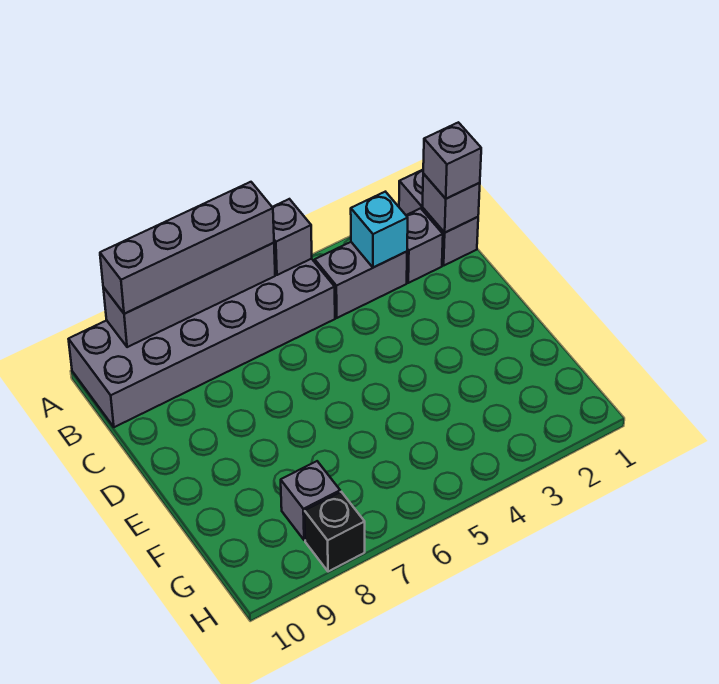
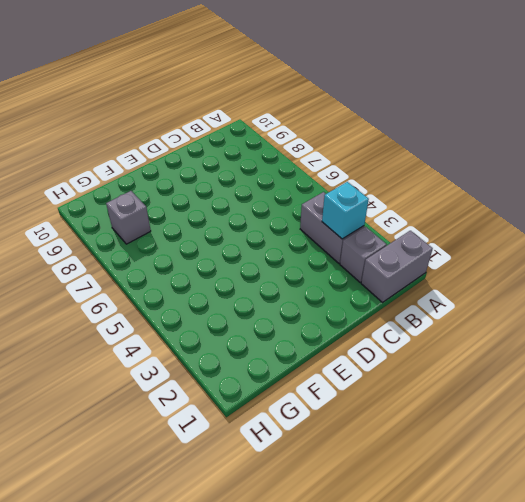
none -> grey 2x6 brick [69,259,335,427]
none -> black 1x1 brick [305,492,365,572]
none -> grey 1x1 brick [273,199,312,275]

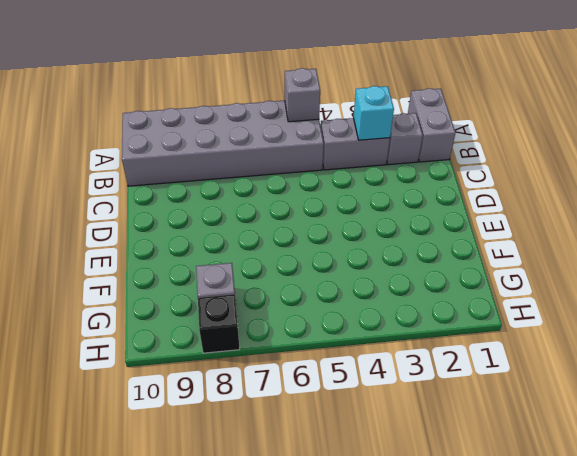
none -> grey 1x4 brick [103,243,275,347]
none -> grey 1x1 brick [422,174,480,233]
none -> grey 1x4 brick [100,182,274,314]

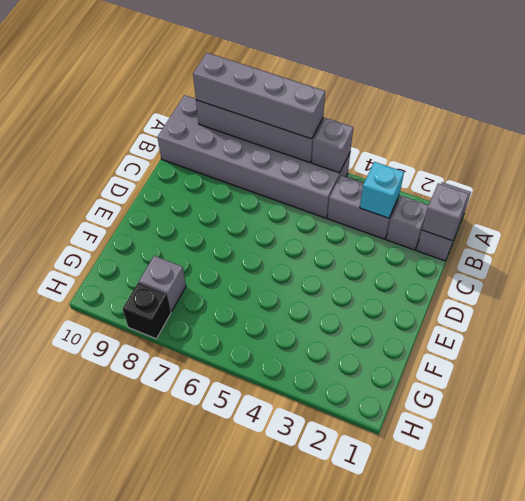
none -> grey 1x1 brick [423,122,481,199]

